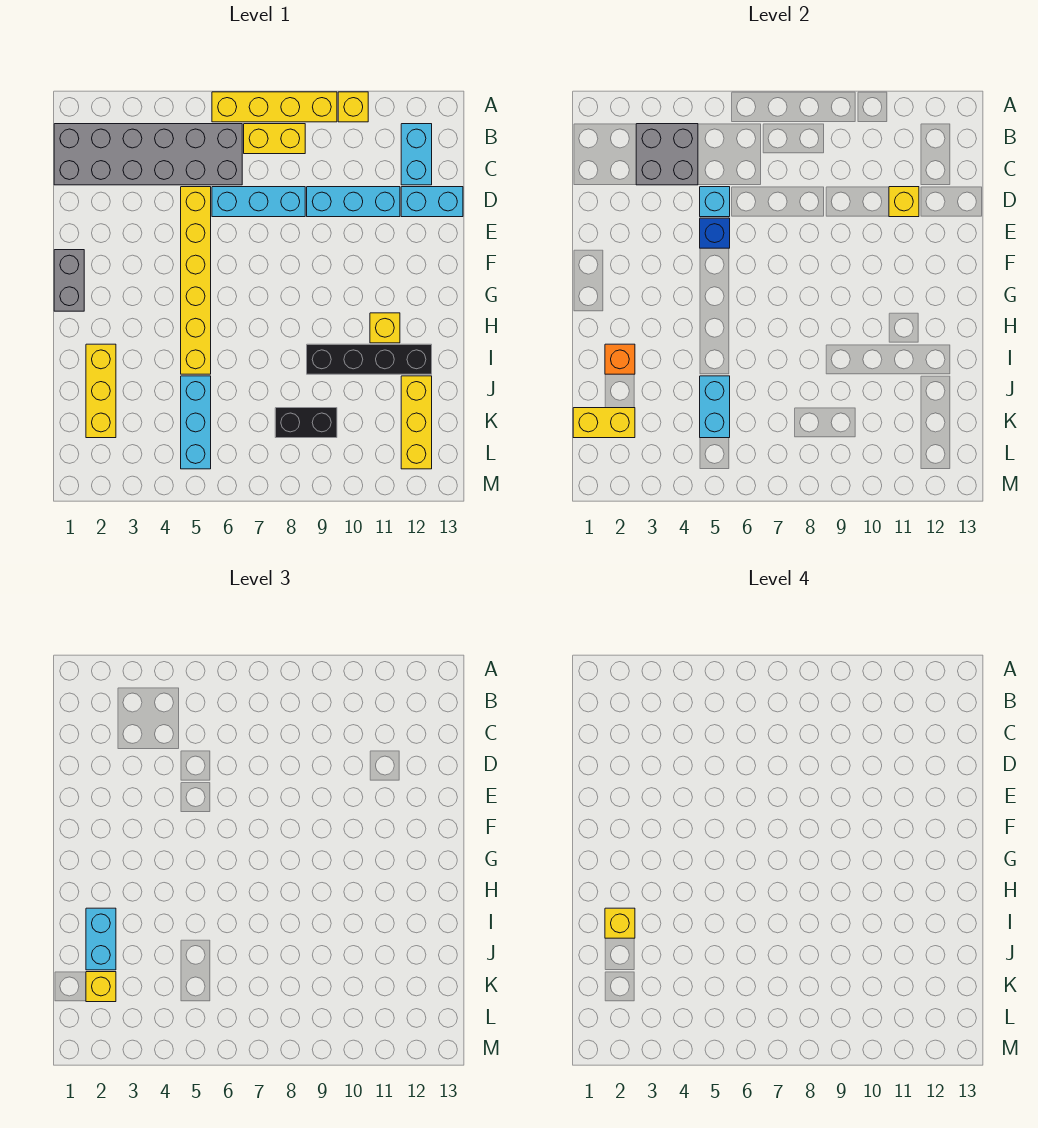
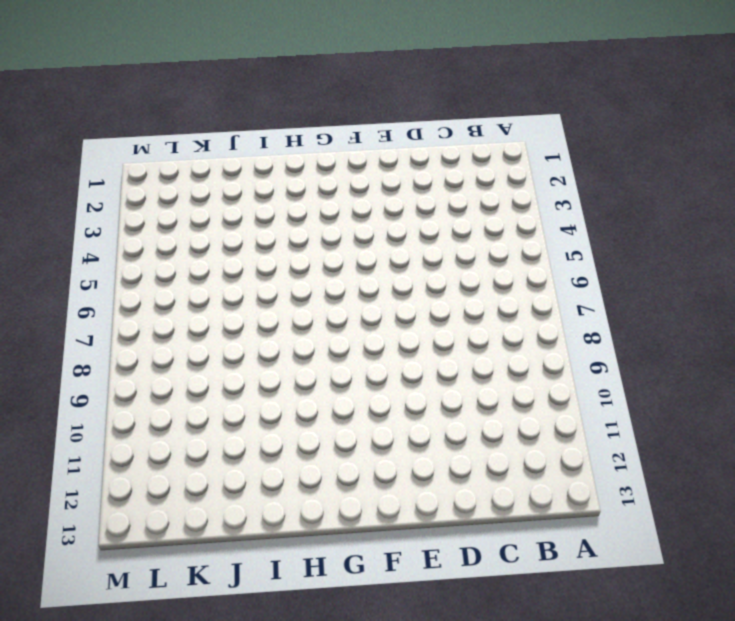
none -> yellow 1x4 brick [212,92,337,122]
none -> yellow 1x1 brick [338,92,368,122]
none -> grey 2x6 brick [54,124,242,185]

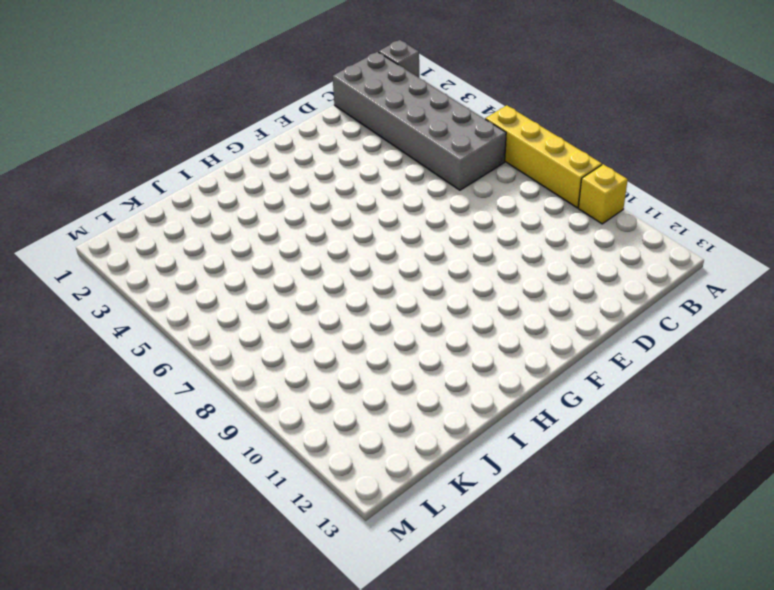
grey 1x1 brick [379,40,419,77] -> none
none -> yellow 1x2 brick [244,124,305,154]
none -> cyan 1x2 brick [401,124,432,185]
none -> yellow 1x6 brick [181,187,211,374]

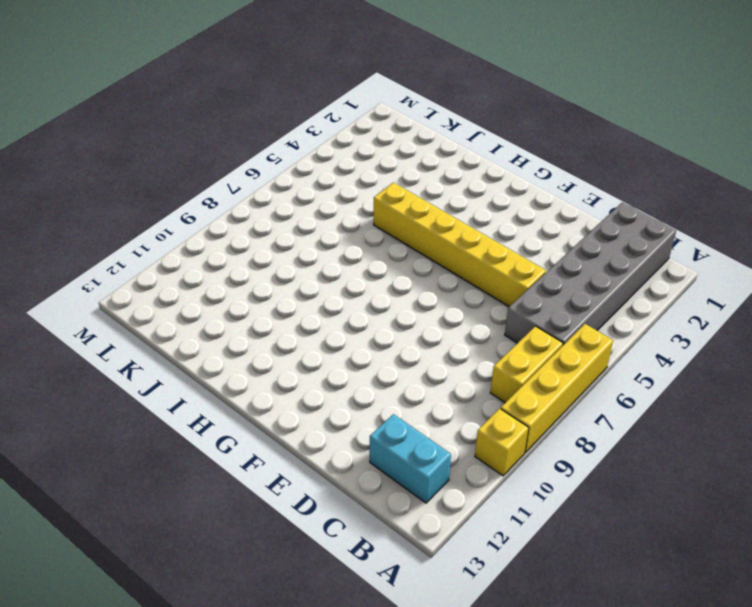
none -> cyan 1x3 brick [212,187,305,217]
none -> cyan 1x3 brick [307,187,400,217]
none -> cyan 1x2 brick [401,187,463,217]

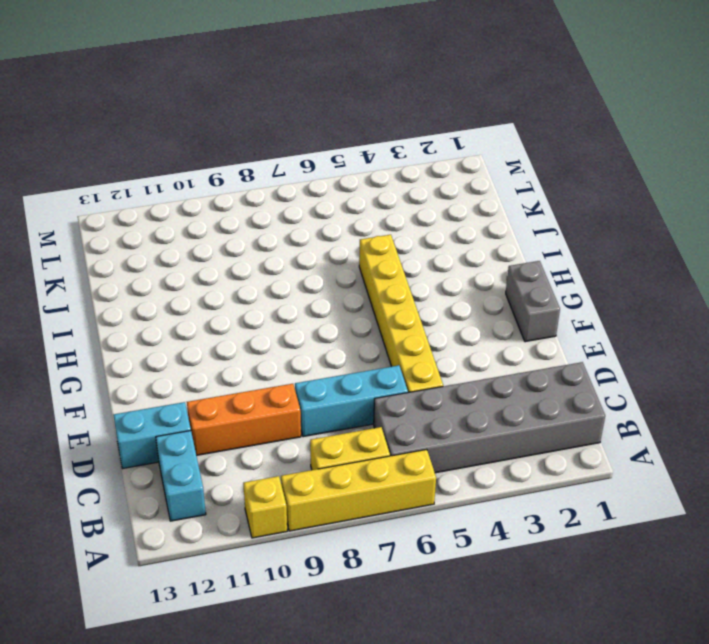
orange 1x3 brick [187,384,301,456] -> cyan 1x3 brick [307,187,400,217]
none -> yellow 1x1 brick [370,313,400,343]
none -> yellow 1x3 brick [86,344,116,438]
none -> black 1x4 brick [307,344,432,374]

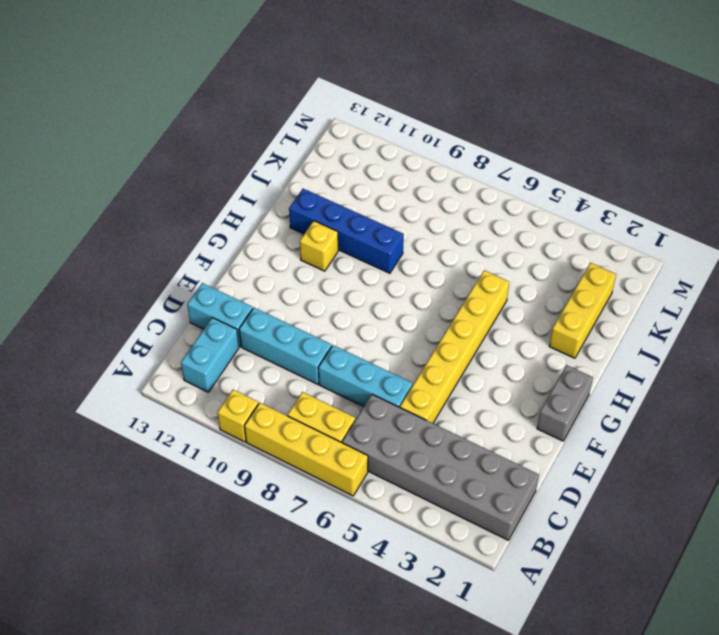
blue 1x4 brick [289,189,404,273] -> black 1x4 brick [307,344,432,374]
none -> cyan 1x3 brick [181,376,211,469]
none -> yellow 1x3 brick [401,376,432,469]
none -> black 1x2 brick [275,408,337,438]

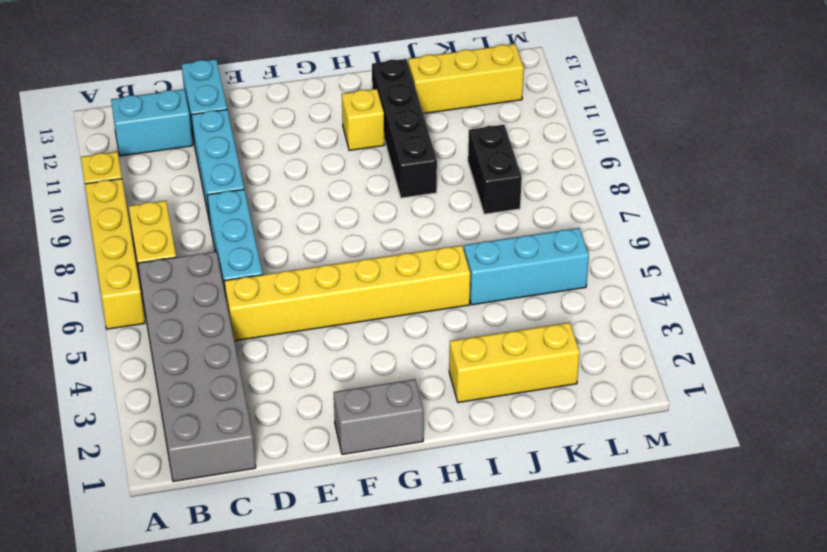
none -> grey 2x2 brick [636,124,698,185]
none -> cyan 1x1 brick [700,187,730,217]
none -> yellow 1x1 brick [889,187,919,217]

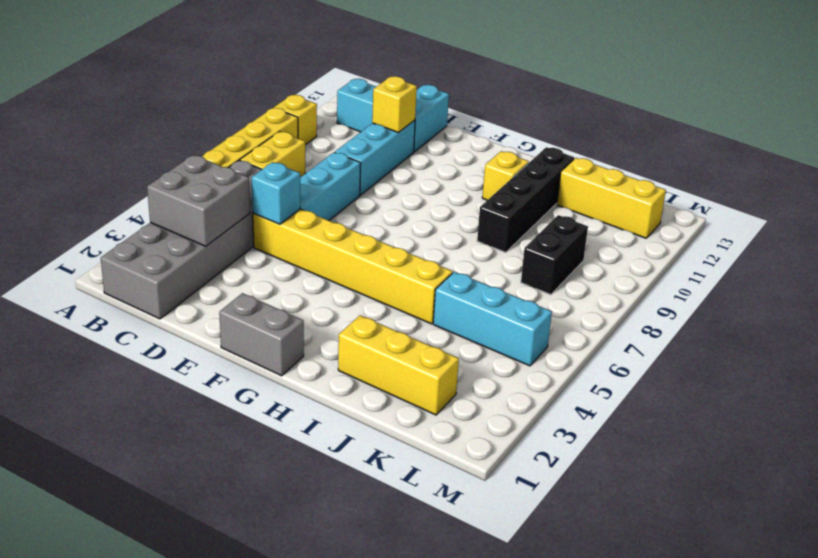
none -> blue 1x1 brick [700,218,730,248]
none -> orange 1x1 brick [605,344,635,374]
none -> cyan 1x2 brick [700,376,730,438]

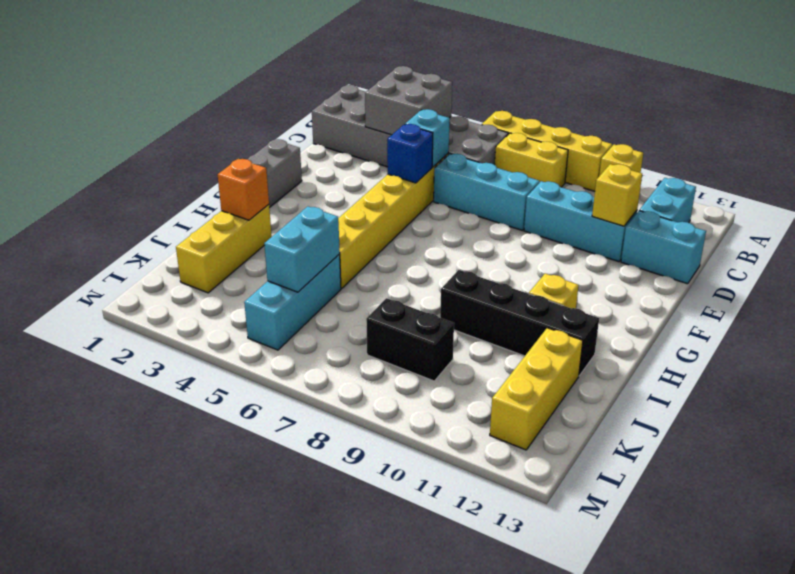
none -> yellow 1x2 brick [573,408,635,438]
none -> cyan 1x2 brick [86,908,116,970]
none -> yellow 1x1 brick [86,972,116,1002]

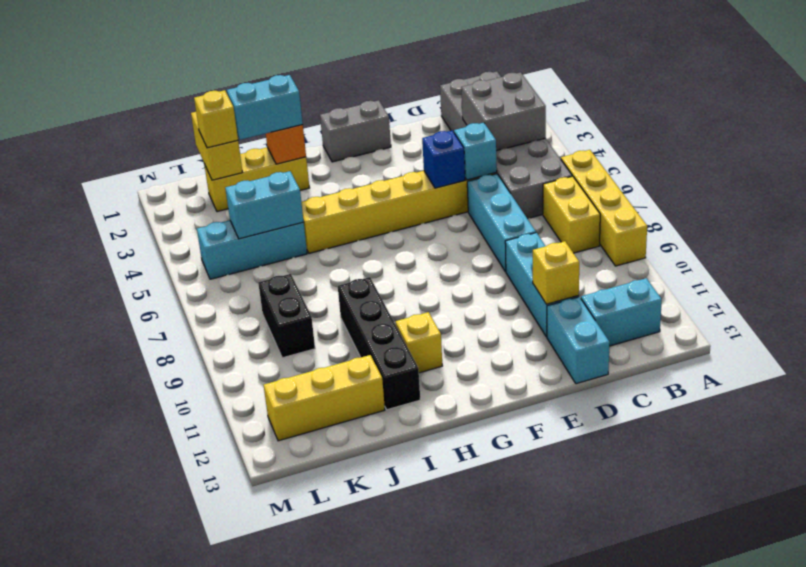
none -> yellow 1x1 brick [338,92,368,122]
none -> yellow 1x1 brick [605,908,635,938]

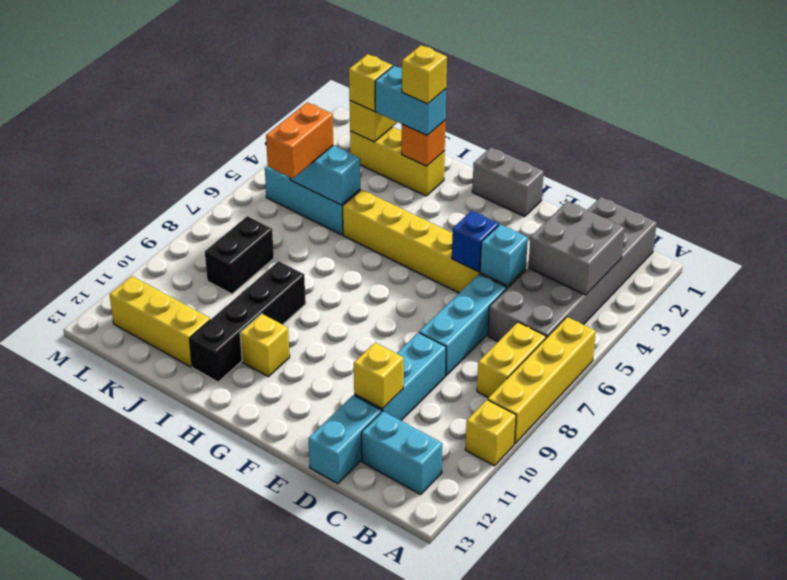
orange 1x2 brick [266,102,333,179] -> none

